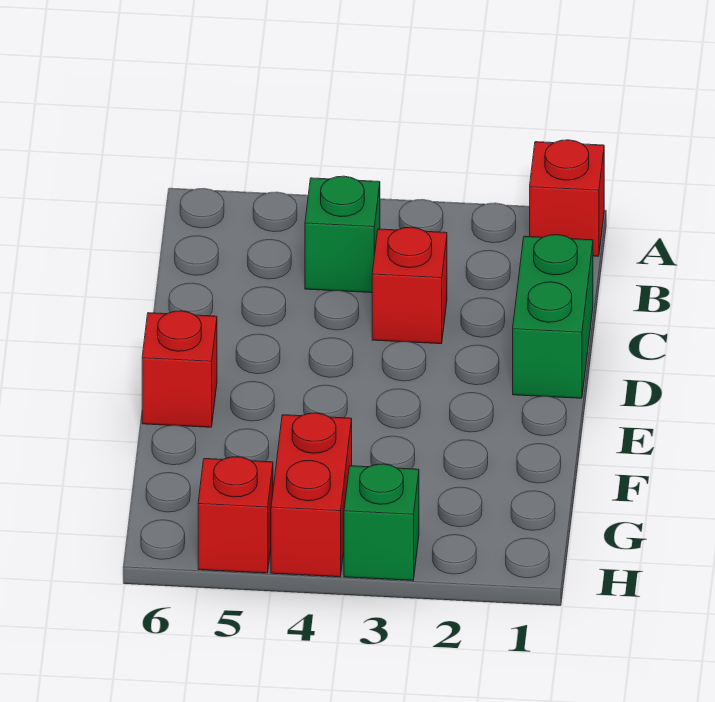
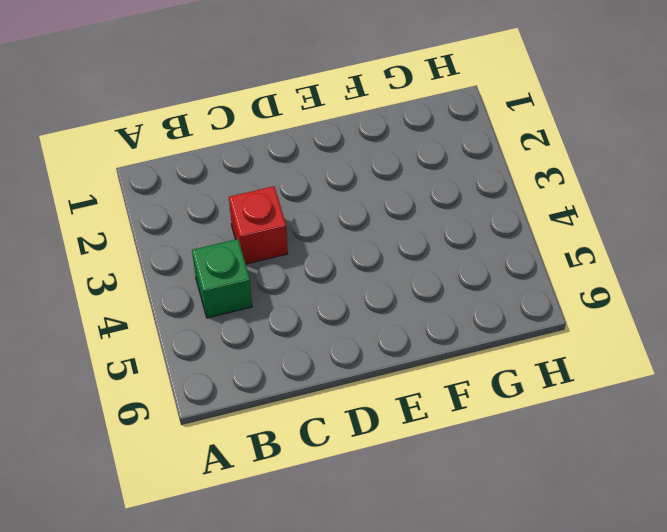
none -> red 1x1 brick [530,140,604,256]
none -> green 1x2 brick [513,235,593,398]

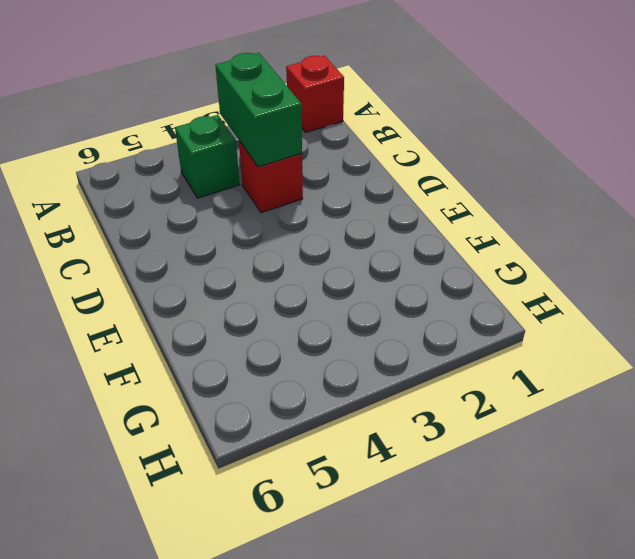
green 1x2 brick [215,53,302,167] -> green 1x2 brick moved to [513,235,593,398]
none -> red 1x1 brick [142,311,217,427]
none -> red 1x2 brick [271,413,352,577]

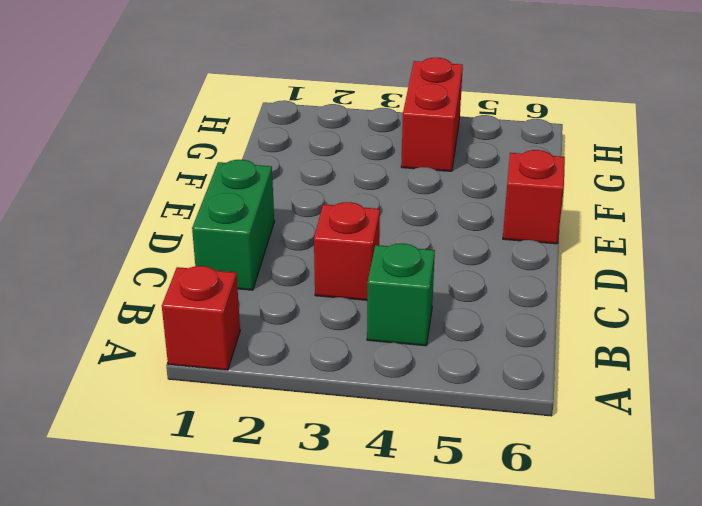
none -> green 1x1 brick [344,464,419,580]
none -> red 1x1 brick [198,457,273,573]

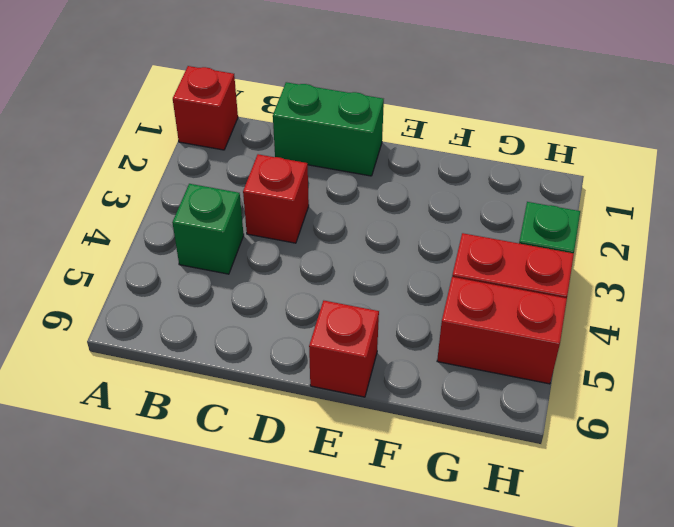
red 1x2 brick [437,277,567,384] -> red 1x1 brick [198,457,273,573]

